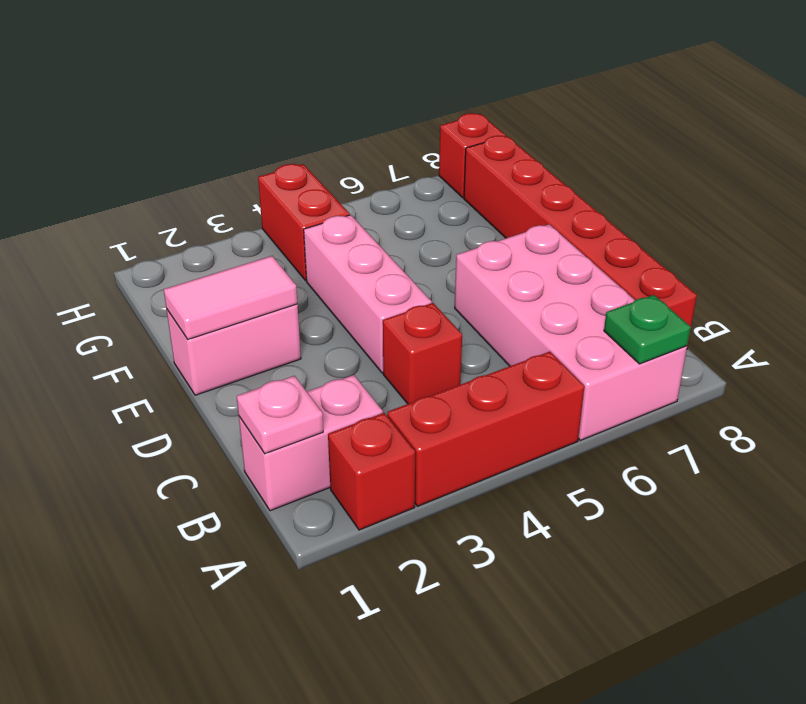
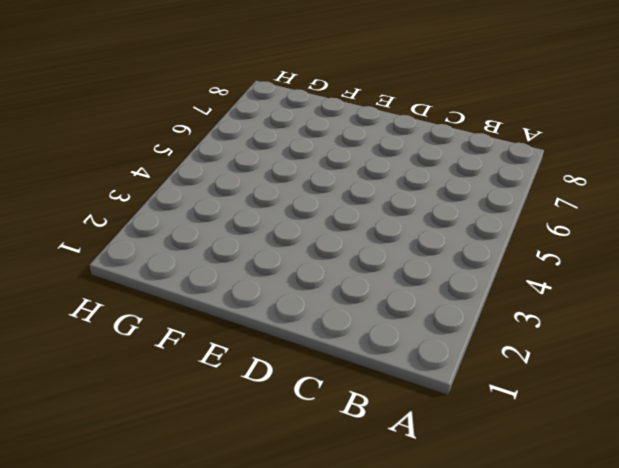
none -> red 1x1 brick [328,413,415,530]
none -> red 1x3 brick [387,352,584,506]
none -> pink 2x4 brick [455,224,687,440]

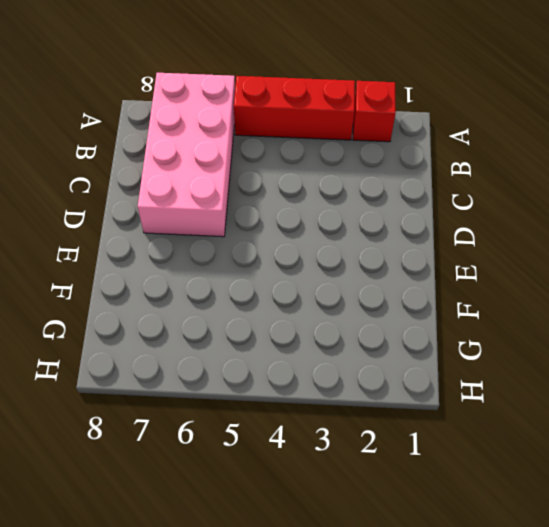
none -> pink 1x2 brick [239,375,383,511]
none -> red 1x6 brick [464,136,697,347]
none -> red 1x1 brick [383,303,462,404]

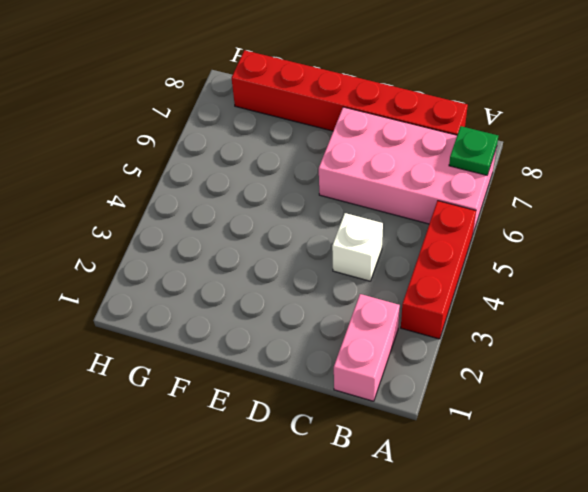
white 1x1 brick [332,213,383,281] -> red 1x1 brick [383,303,462,404]
none -> red 1x1 brick [328,413,415,530]
none -> pink 1x3 brick [304,215,432,373]
none -> pink 1x2 brick [166,304,301,395]

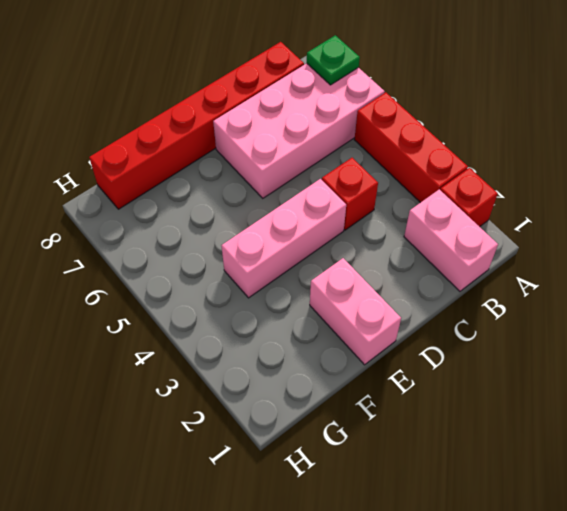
none -> red 1x2 brick [258,164,350,281]
none -> red 1x1 brick [439,113,505,198]
none -> pink 1x1 plate [237,376,323,454]

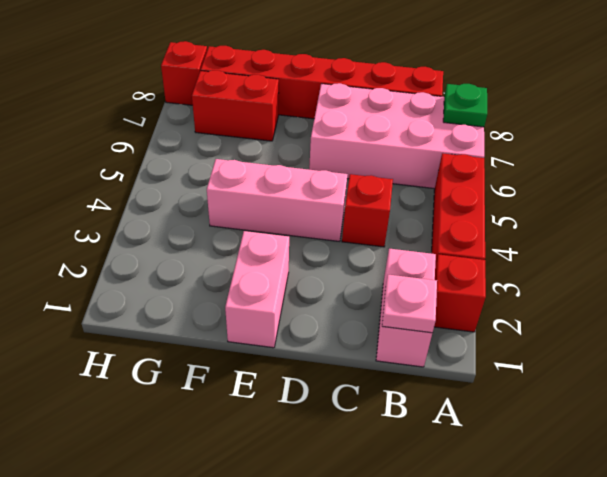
red 1x2 brick [192,70,279,141] -> red 1x2 brick moved to [258,164,350,281]
none -> pink 1x2 tile [164,256,297,339]

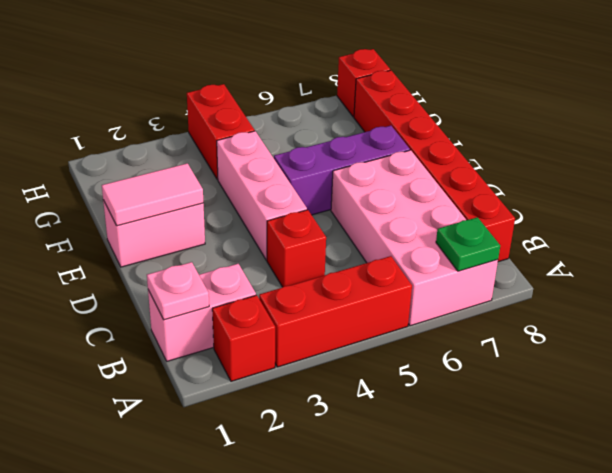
purple 1x3 brick [274,126,410,215] -> none

